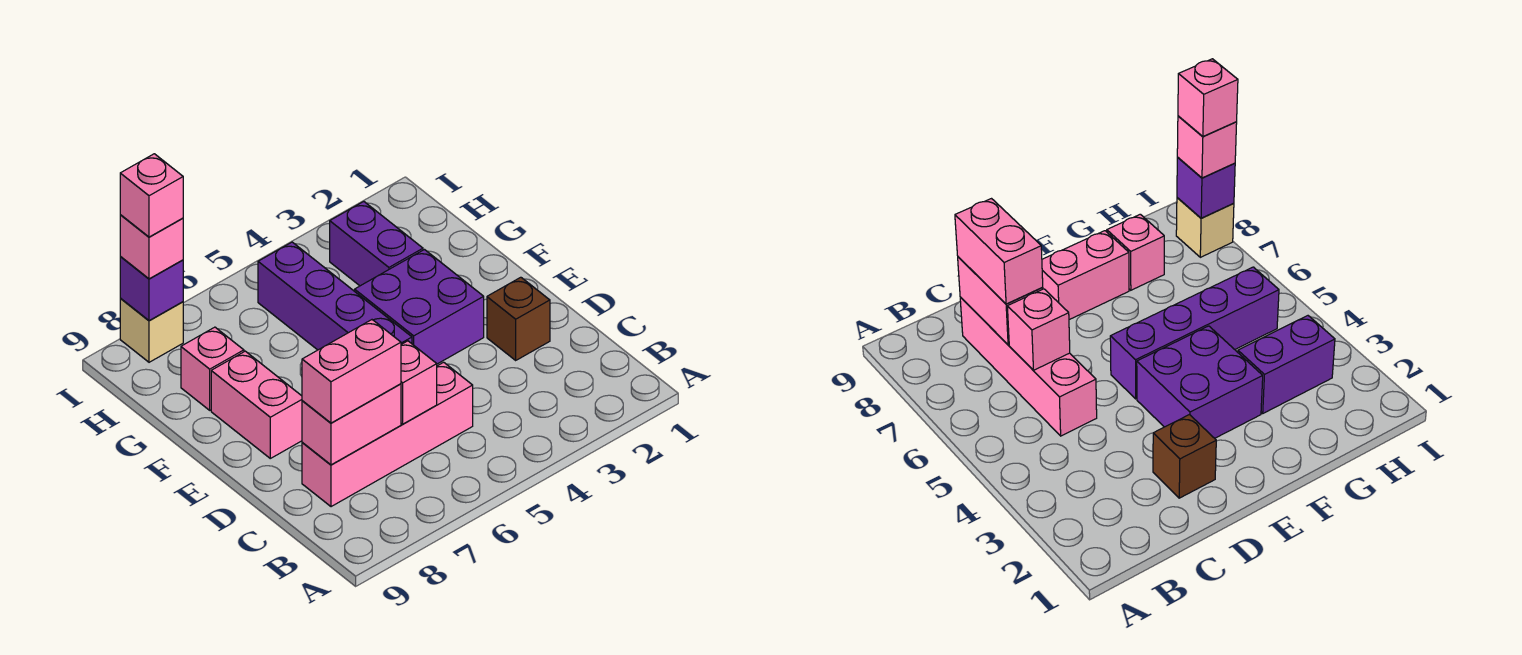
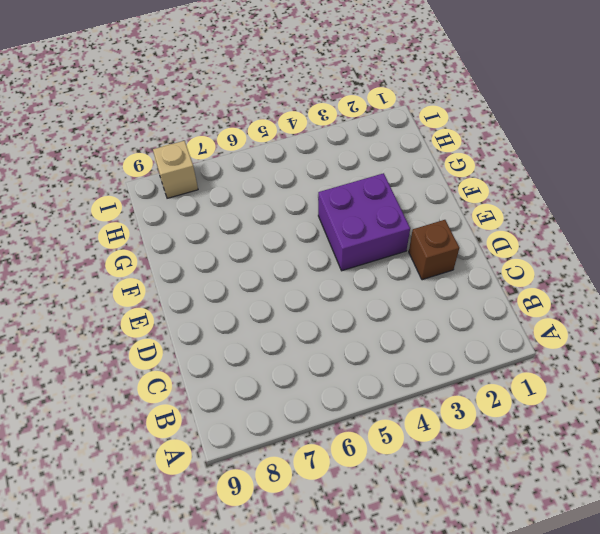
none -> pink 1x4 brick [302,362,473,507]
none -> purple 1x4 brick [258,242,412,350]
none -> pink 1x2 brick [211,351,302,458]

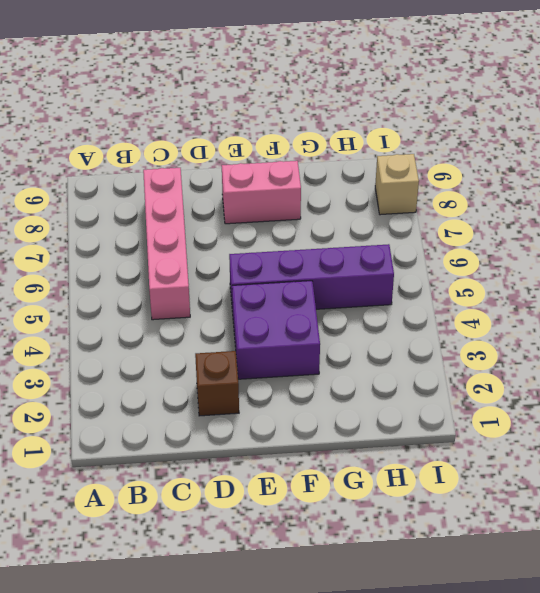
none -> purple 1x2 brick [330,202,423,286]
none -> pink 1x1 brick [181,327,244,410]
none -> pink 1x1 brick [401,341,437,424]

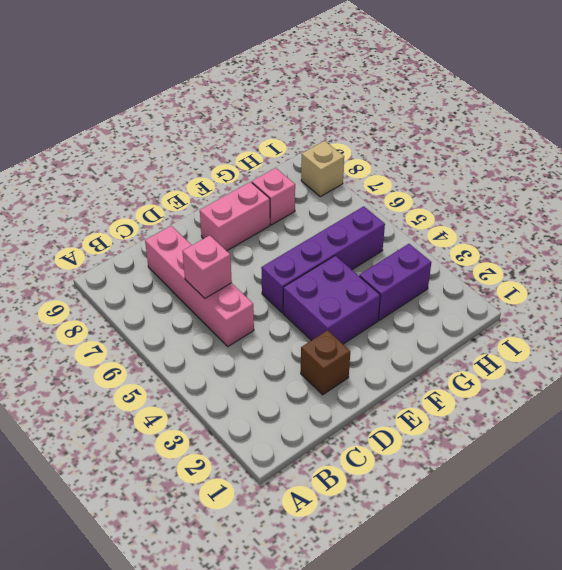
none -> pink 1x2 brick [302,384,401,465]
none -> purple 1x1 brick [120,257,183,321]
none -> pink 1x2 brick [302,320,401,423]

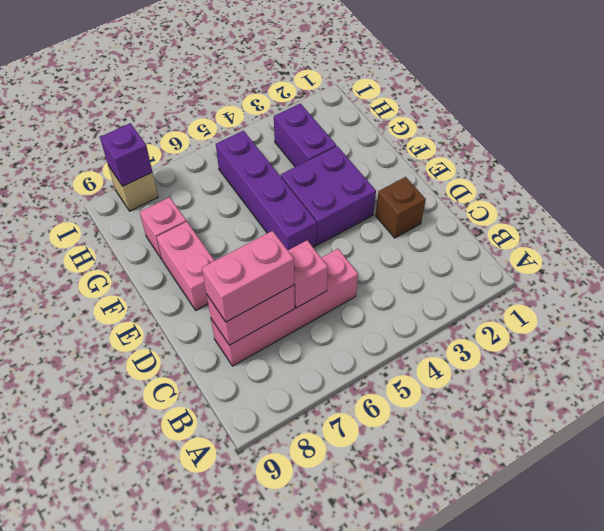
none -> pink 1x1 brick [120,215,183,279]
none -> pink 1x1 brick [120,154,183,237]

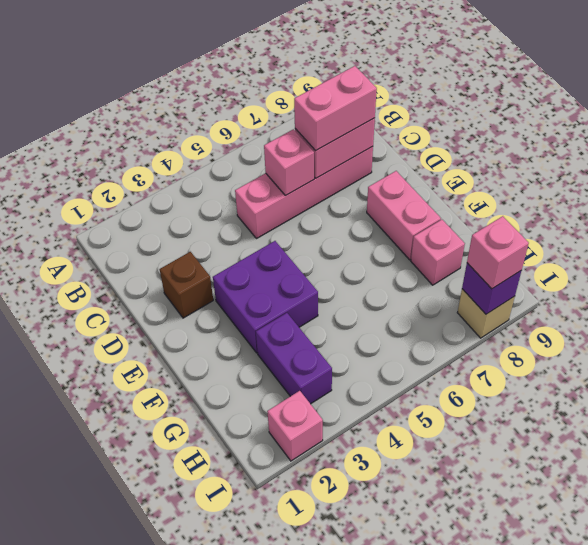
pink 1x1 brick [267,391,323,461] -> pink 1x1 brick moved to [120,154,183,237]
none -> purple 1x4 brick [258,242,412,350]

